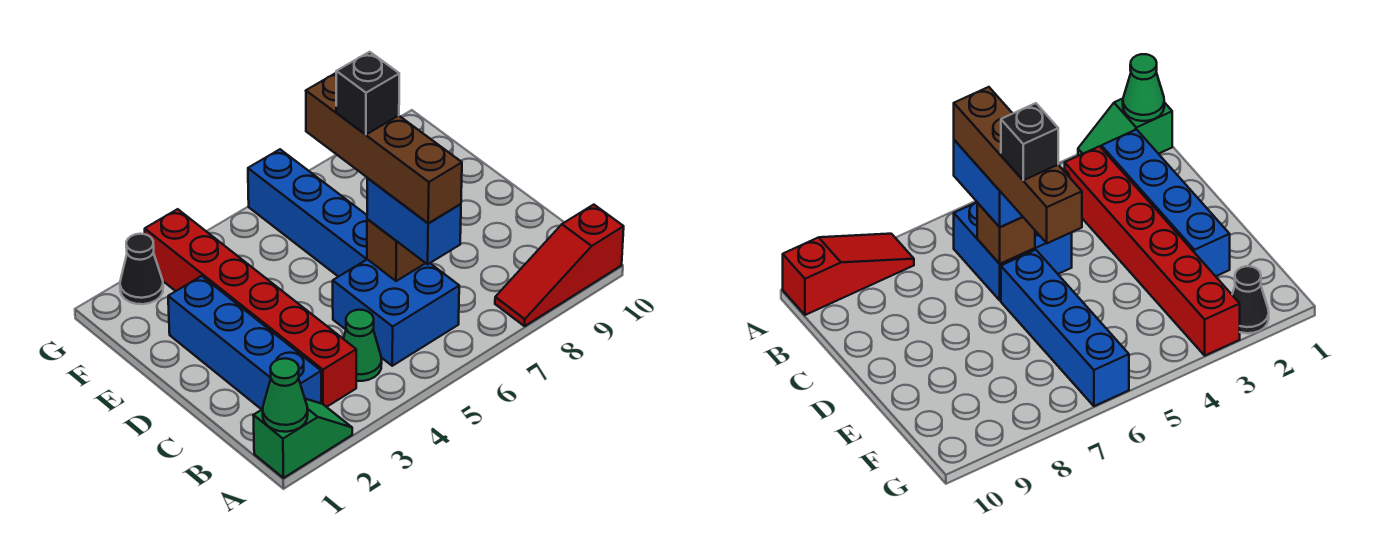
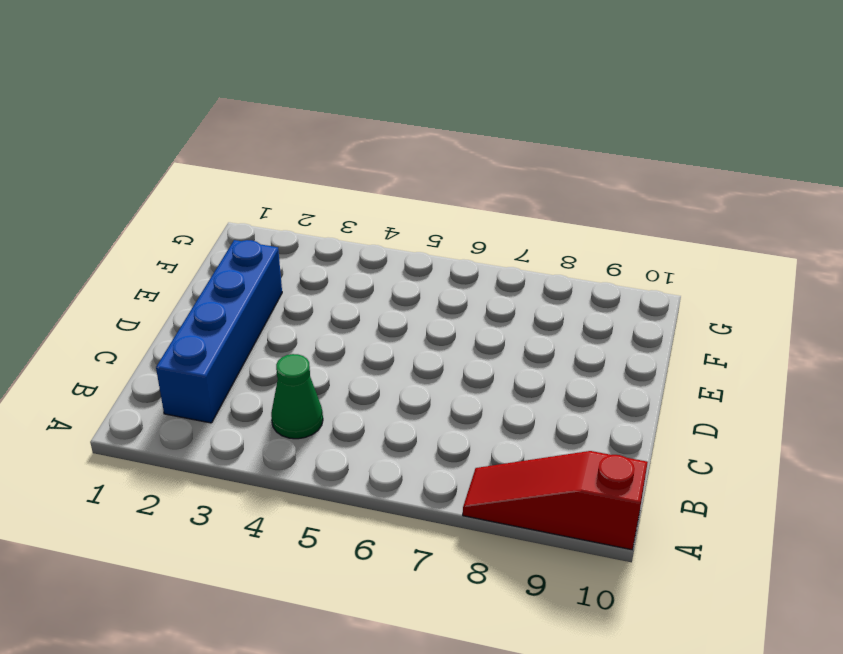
none -> green 1x2 slope [253,399,352,478]
none -> red 1x6 brick [145,209,356,407]
none -> blue 2x2 brick [333,259,459,366]

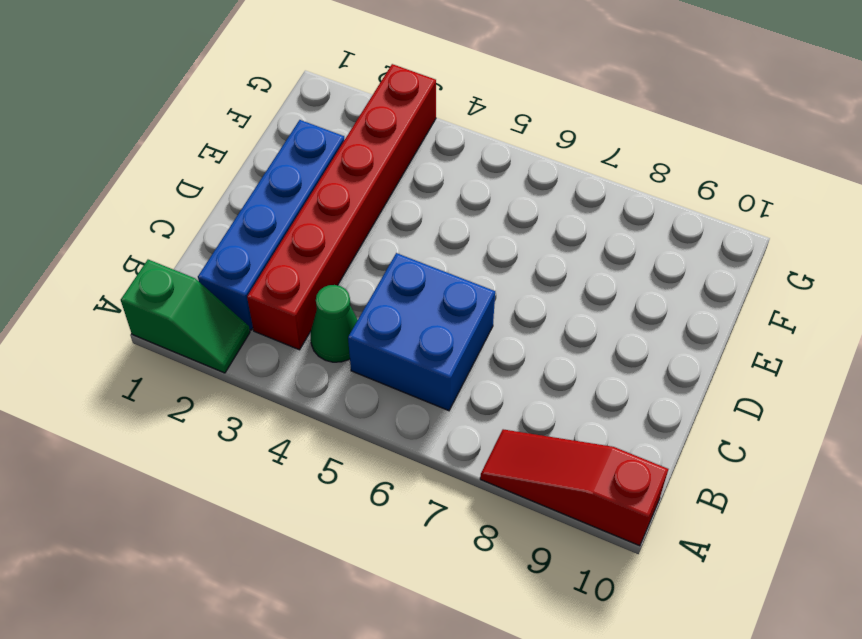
none -> blue 1x4 brick [248,149,367,277]
none -> black 1x1 cone [120,234,163,304]
none -> green 1x1 cone [263,358,308,432]

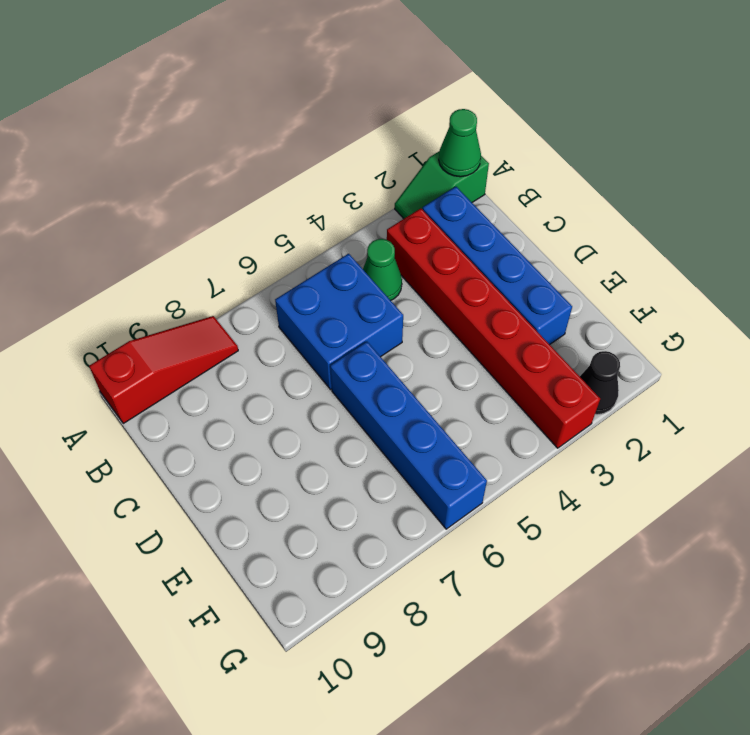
none -> brown 1x1 brick [367,219,425,281]
none -> blue 1x2 brick [367,178,461,264]
none -> brown 1x4 brick [306,73,462,223]

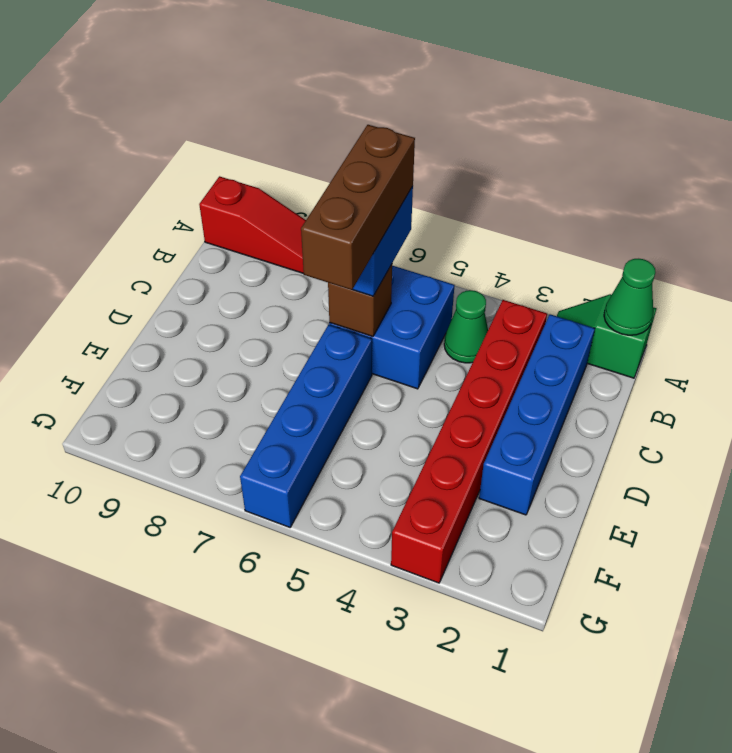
brown 1x3 brick [301,125,415,290] -> brown 1x4 brick [306,73,462,223]
none -> black 1x1 cone [120,234,163,304]
none -> black 1x1 brick [336,52,399,134]

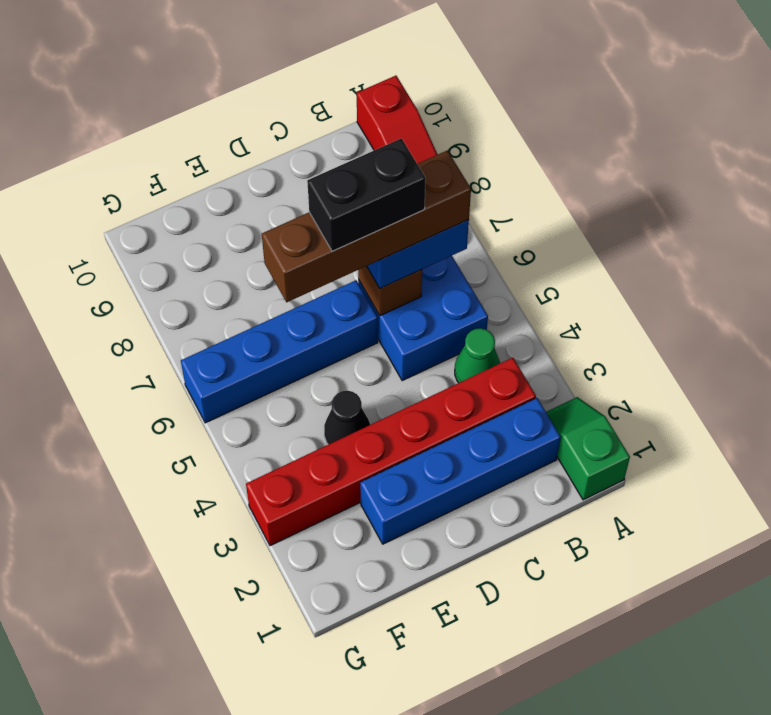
black 1x2 brick [307,138,426,251] -> black 1x1 brick [336,52,399,134]
black 1x1 cone [324,391,370,445] -> black 1x1 cone moved to [120,234,163,304]
none -> green 1x1 cone [263,358,308,432]

